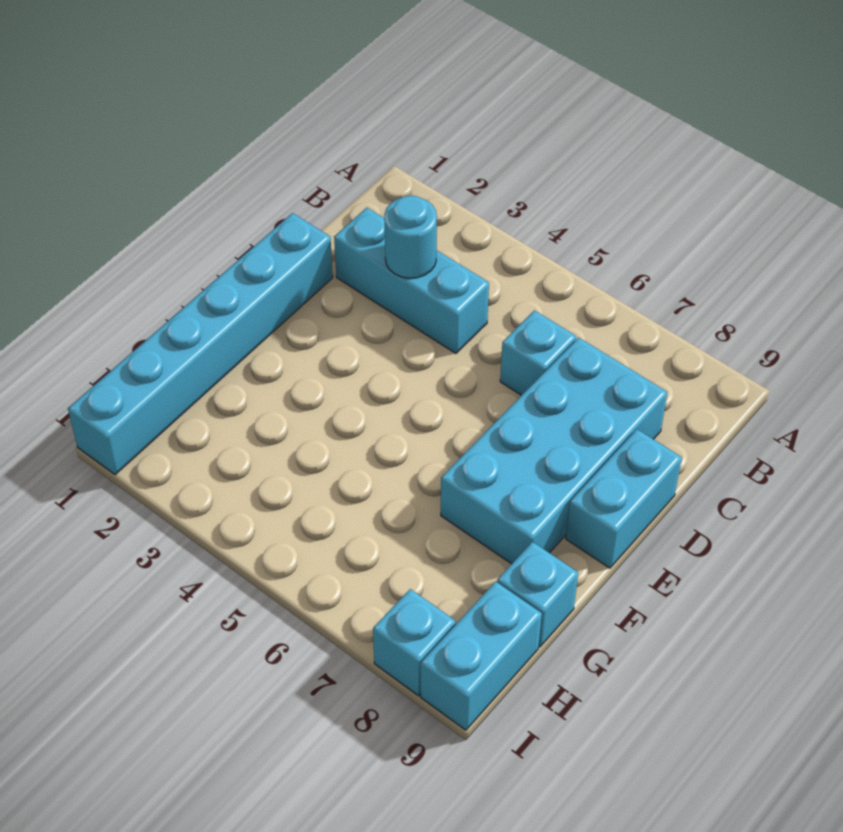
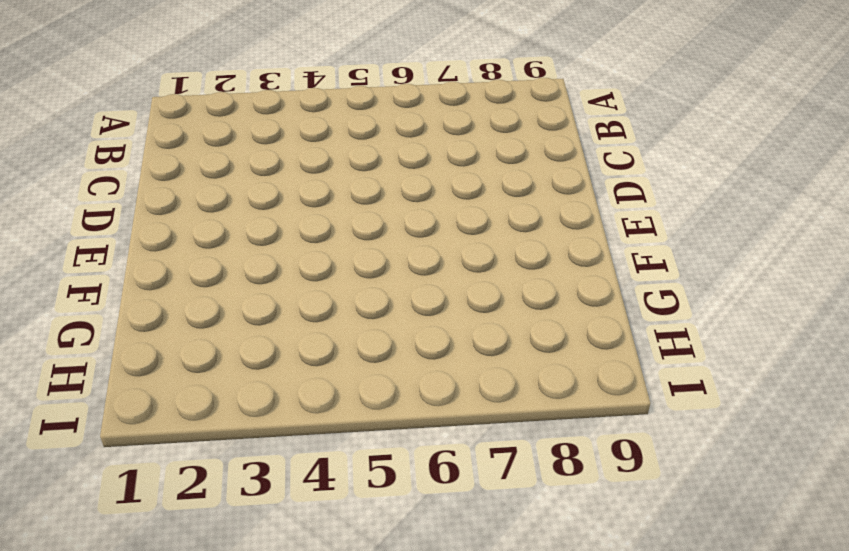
none -> cyan 1x3 brick [334,208,489,353]
none -> cyan 1x1 brick [500,310,576,395]

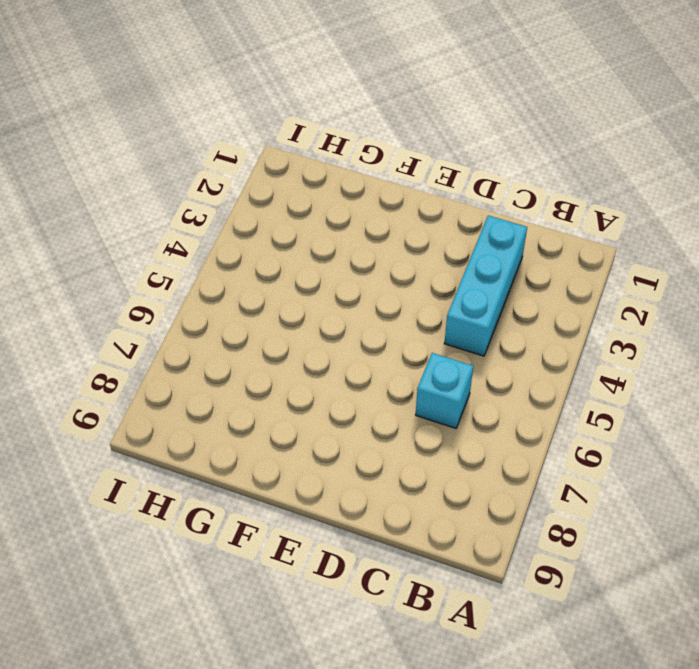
none -> cyan 2x4 brick [441,338,667,564]
none -> cyan 1x6 brick [68,213,333,475]

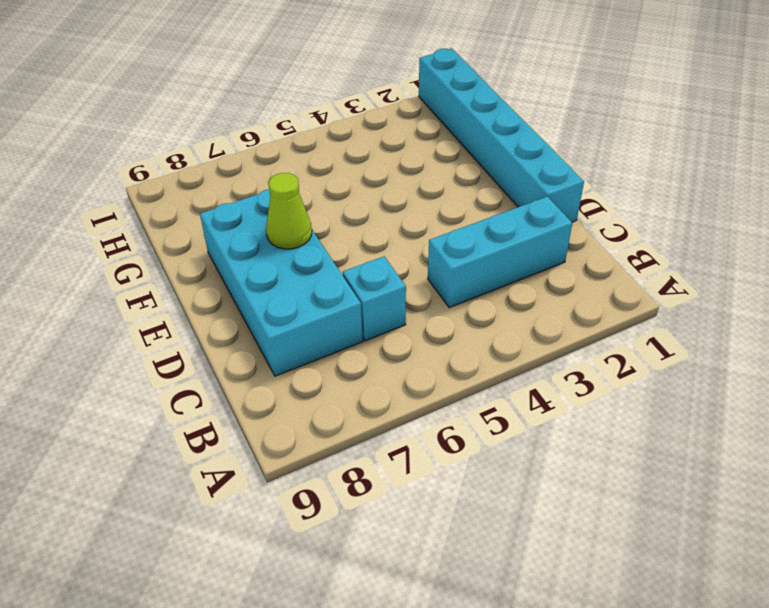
lime 1x1 cone [266,173,312,249] -> none
none -> cyan 1x2 brick [566,429,682,568]
none -> cyan 1x1 brick [497,542,578,647]

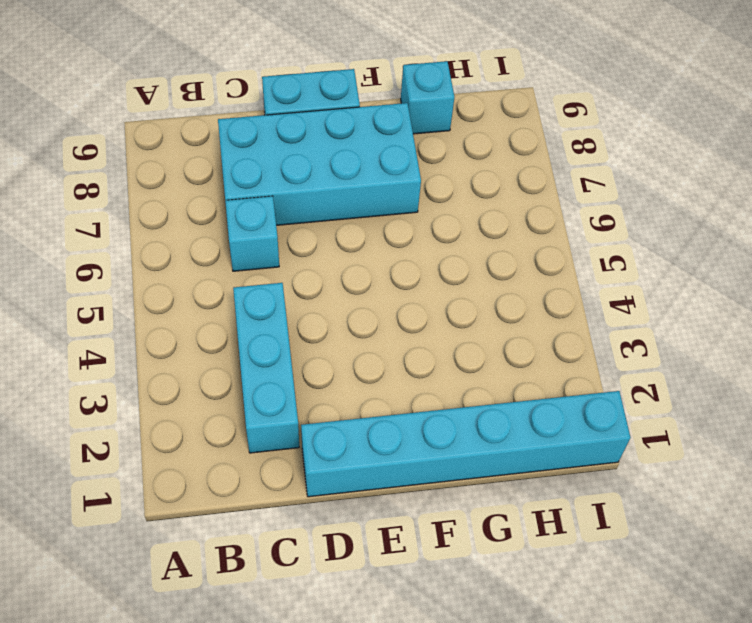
none -> cyan 1x2 brick [421,582,542,730]
none -> cyan 1x1 brick [373,589,455,696]

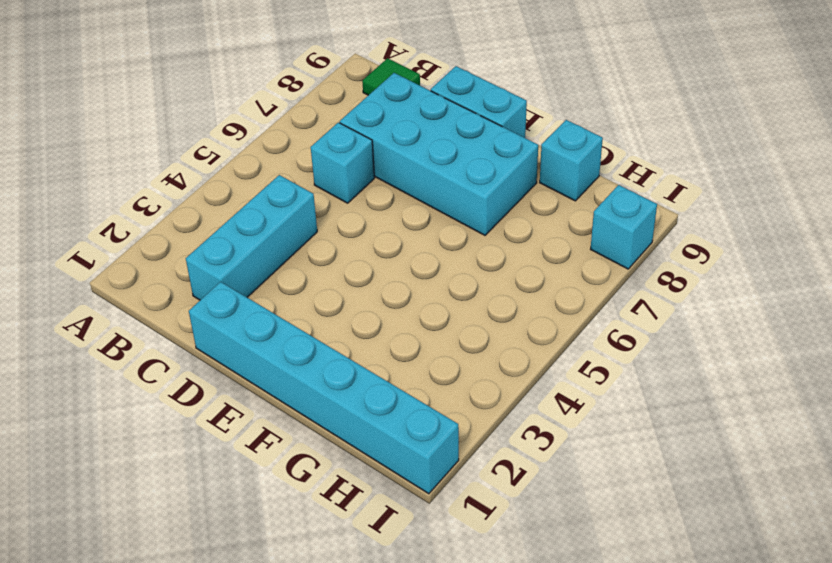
green 1x1 tile [362,58,420,95] -> none
none -> cyan 1x2 brick [421,582,542,730]
none -> cyan 1x1 round brick [384,196,437,278]

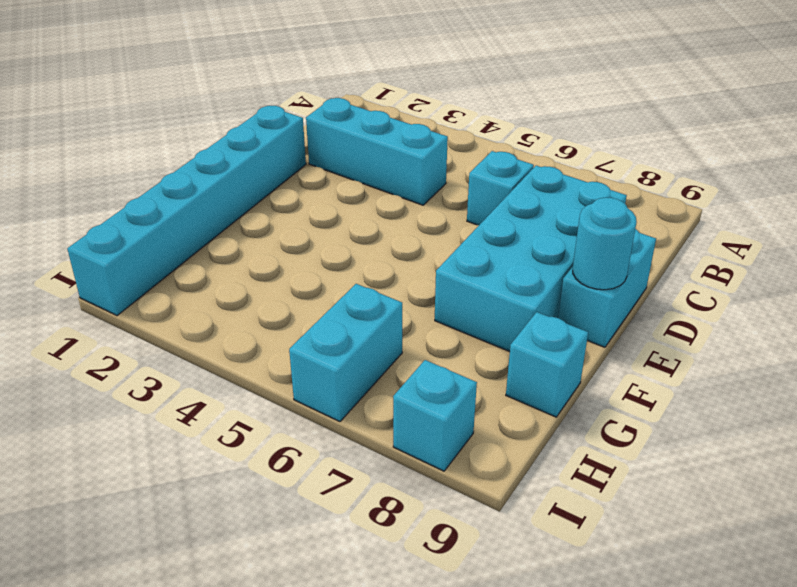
cyan 1x1 round brick [573,198,637,290] -> cyan 1x1 round brick moved to [384,196,437,278]
cyan 1x2 brick [289,284,402,422] -> cyan 1x2 brick moved to [421,582,542,730]

